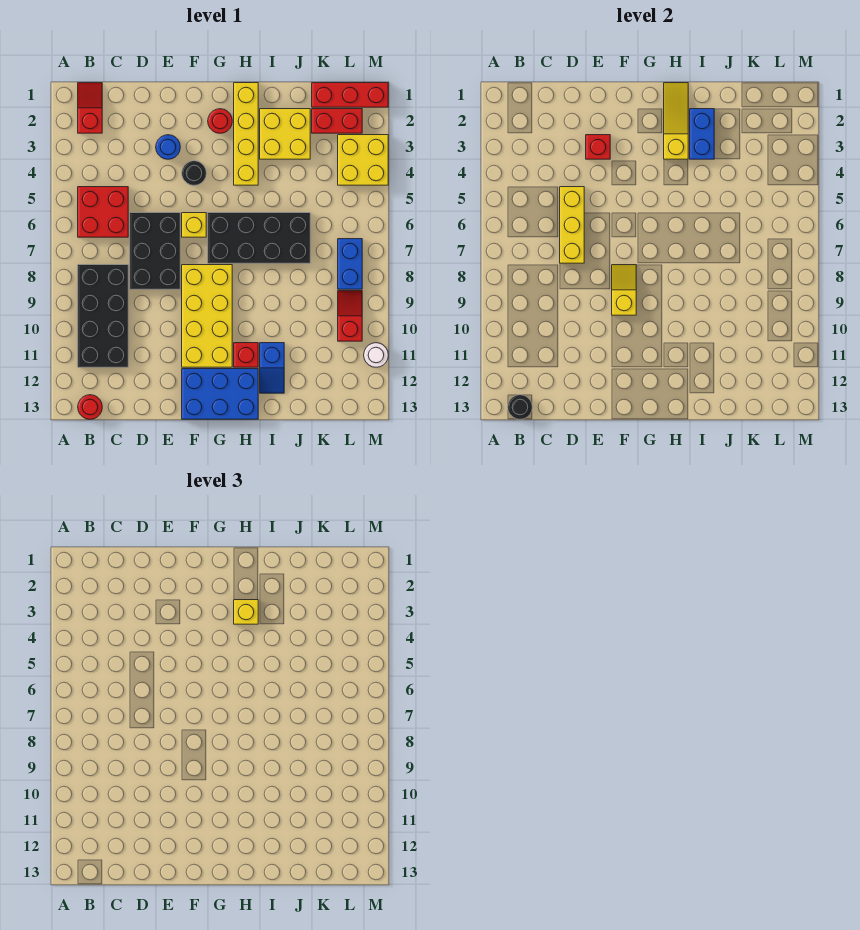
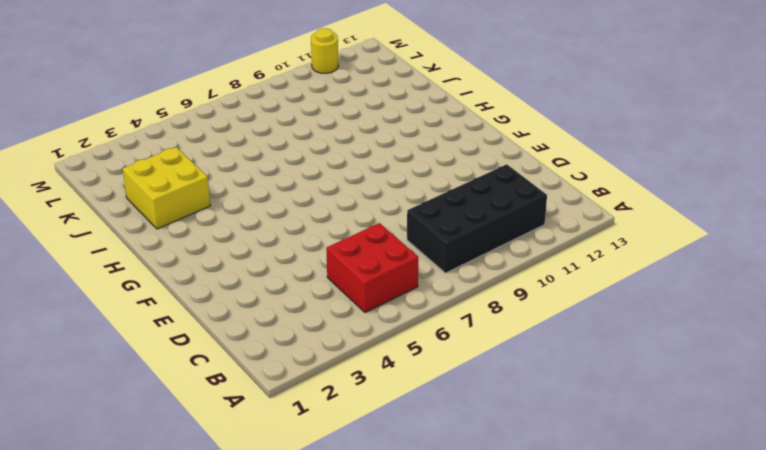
yellow 1x1 round brick [311,28,338,73] -> white 1x1 round brick [364,343,388,367]
none -> red 1x2 slope [78,83,102,133]
none -> red 1x1 round brick [78,395,102,419]
none -> black 2x3 brick [130,213,180,289]

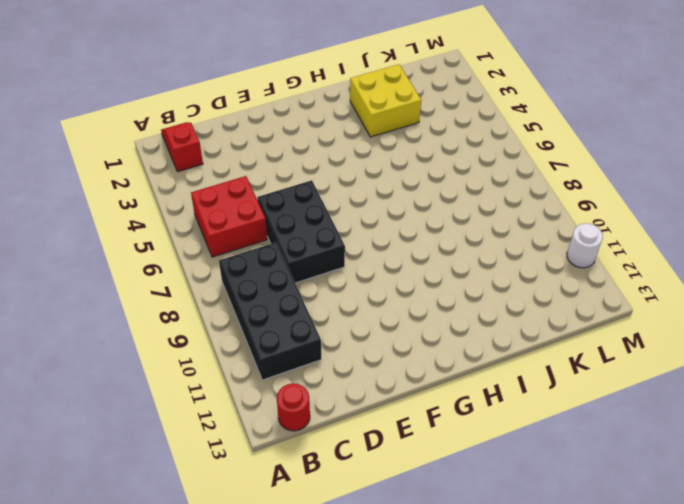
none -> blue 1x1 round brick [156,135,180,159]
none -> black 1x1 round brick [182,161,206,185]
none -> yellow 1x1 brick [182,213,206,237]

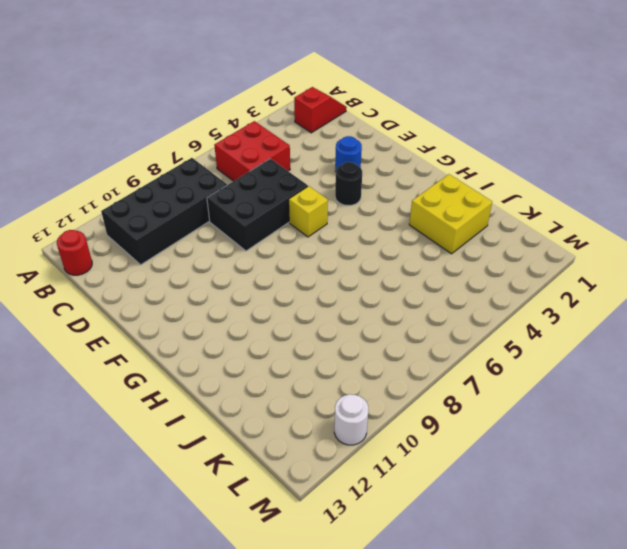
none -> yellow 2x4 brick [182,265,232,367]
none -> blue 2x3 brick [182,369,258,419]
none -> red 1x1 round brick [208,109,232,133]

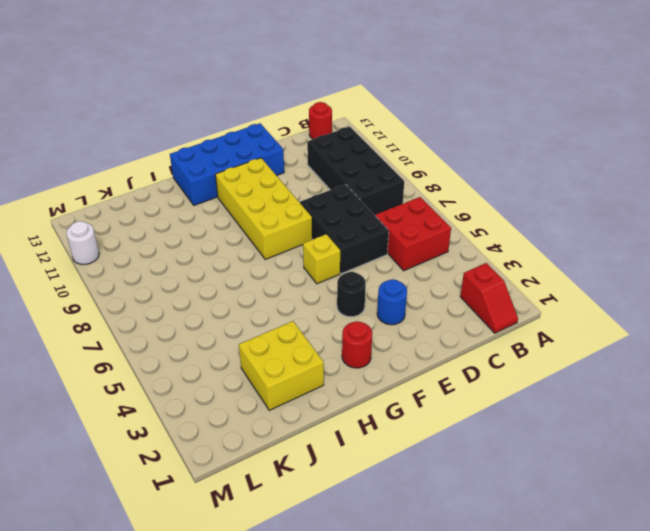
blue 2x4 brick [170,123,284,205] -> blue 2x3 brick [182,369,258,419]
none -> black 2x4 brick [208,213,310,263]
none -> yellow 1x4 brick [234,83,258,185]
none -> red 1x1 brick [234,343,258,367]

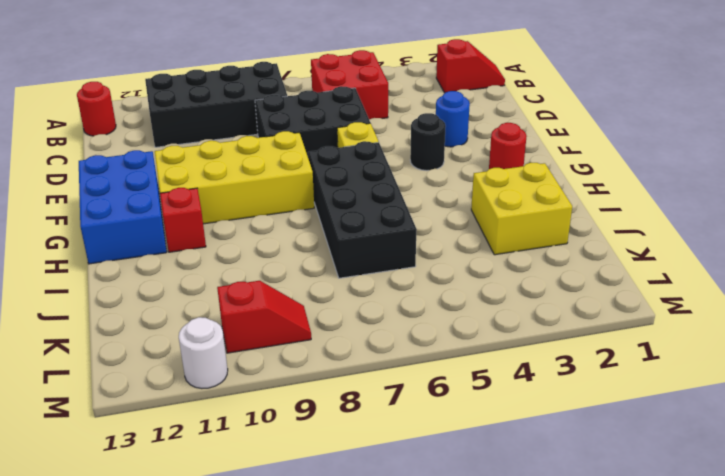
none -> yellow 1x4 brick [234,83,258,185]
none -> blue 1x2 slope [260,343,284,393]
none -> red 1x3 brick [312,83,388,107]

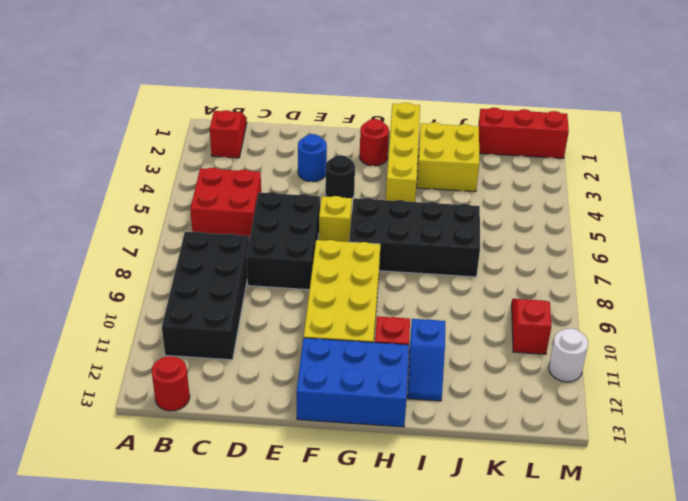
none -> red 1x2 brick [312,109,362,133]
none -> yellow 2x2 brick [338,135,388,185]
none -> blue 1x2 brick [338,239,362,289]

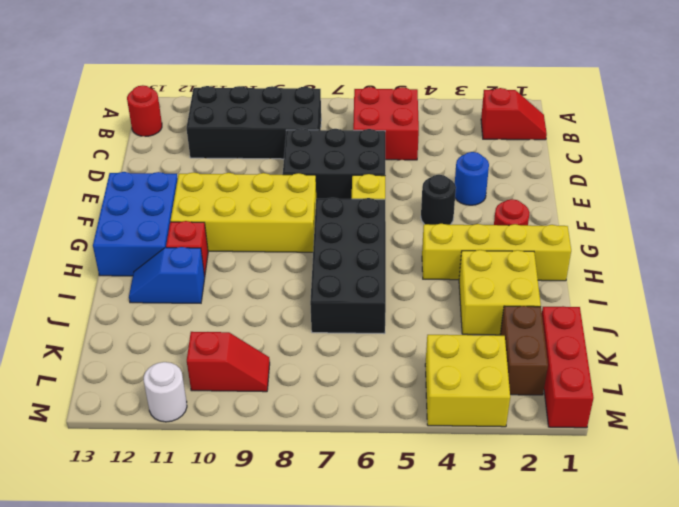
brown 1x2 brick [500,306,548,395] -> red 1x2 brick [312,109,362,133]
none -> blue 1x2 brick [338,239,362,289]
none -> black 1x1 round brick [508,395,532,419]
none -> yellow 1x3 brick [560,187,584,263]

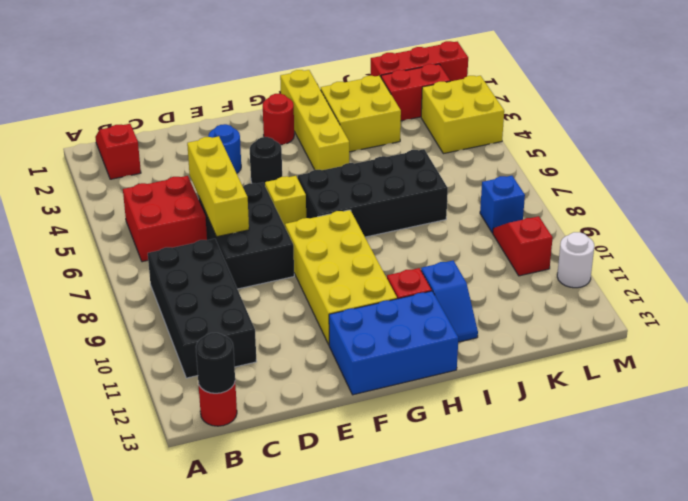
blue 1x1 brick [480,176,525,233] -> blue 1x2 brick [338,239,362,289]
none -> red 1x1 brick [586,135,610,159]
none -> yellow 1x2 slope [612,265,636,315]
none -> yellow 1x3 slope [664,83,688,159]

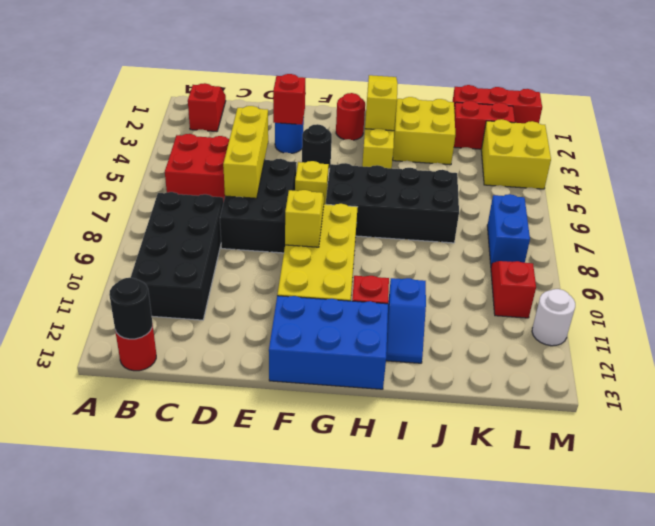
none -> blue 1x2 brick [690,109,714,159]
none -> yellow 1x1 brick [234,600,258,624]

